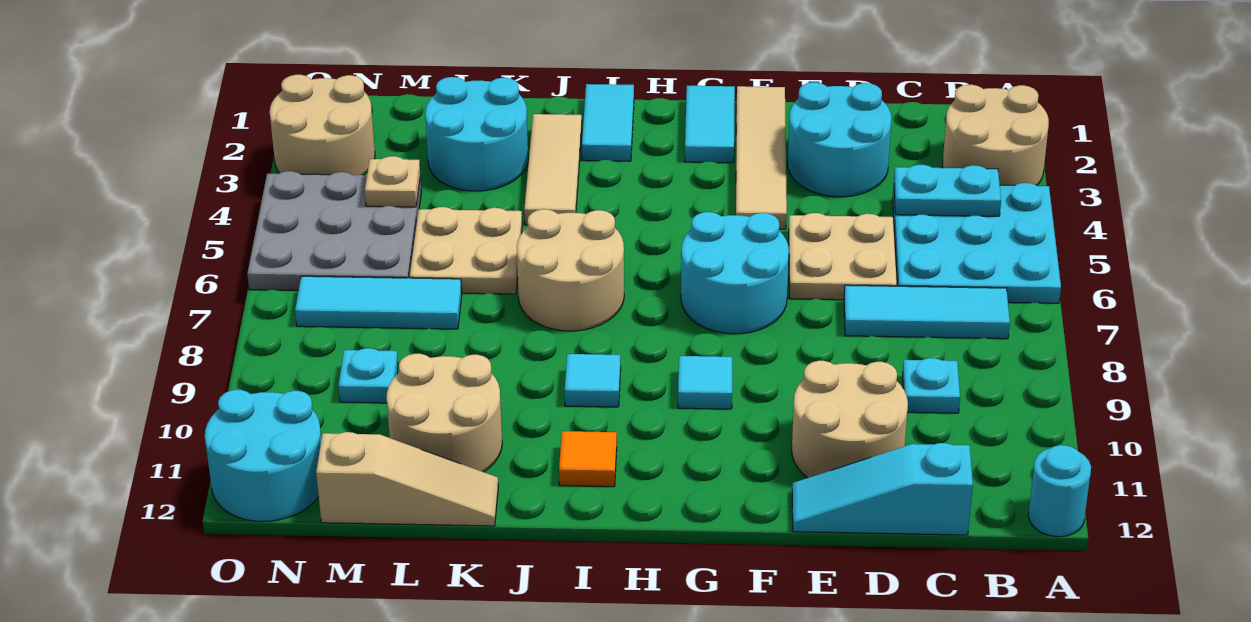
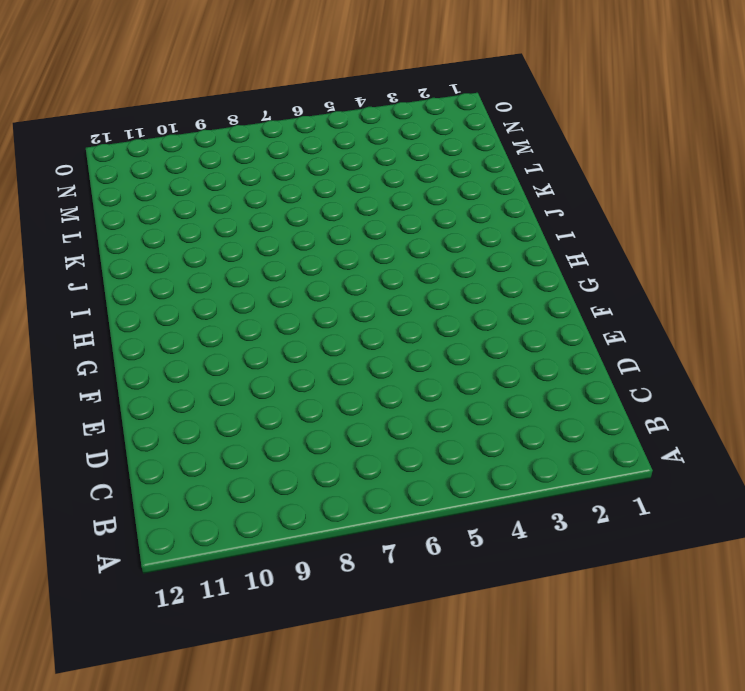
none -> tan 2x2 round brick [942,85,1049,186]
none -> cyan 3x3 plate [893,183,1061,303]
none -> cyan 1x1 round brick [1028,445,1091,537]

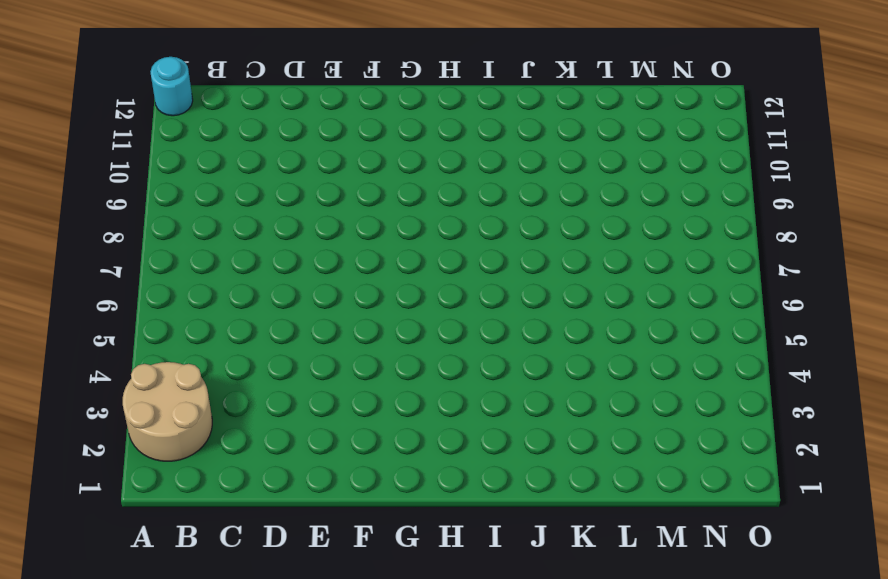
none -> cyan 3x3 plate [893,183,1061,303]
none -> cyan 1x3 tile [844,285,1010,339]
none -> cyan 1x1 plate [903,358,960,413]

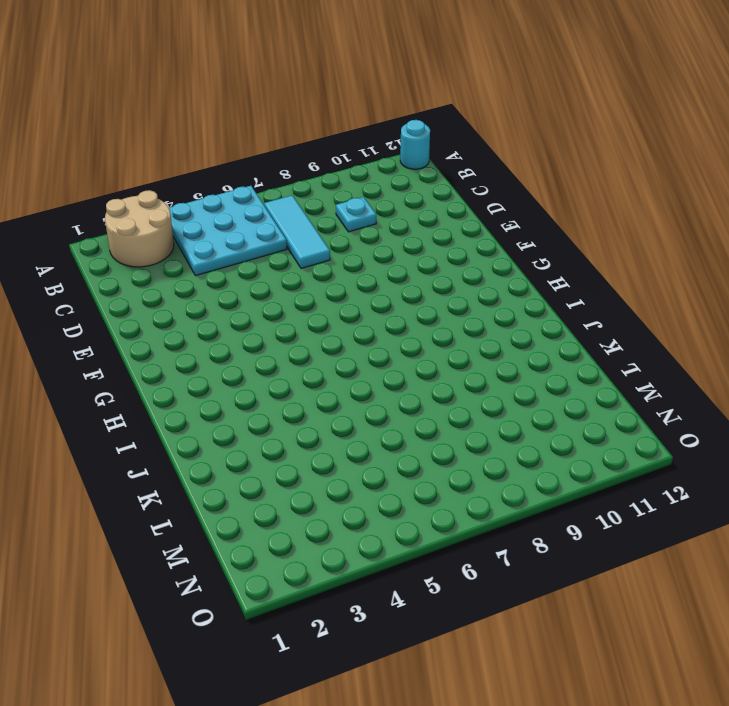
none -> cyan 1x3 slope [792,443,973,535]
none -> cyan 2x2 round brick [788,82,892,197]
none -> tan 2x2 plate [789,213,897,300]

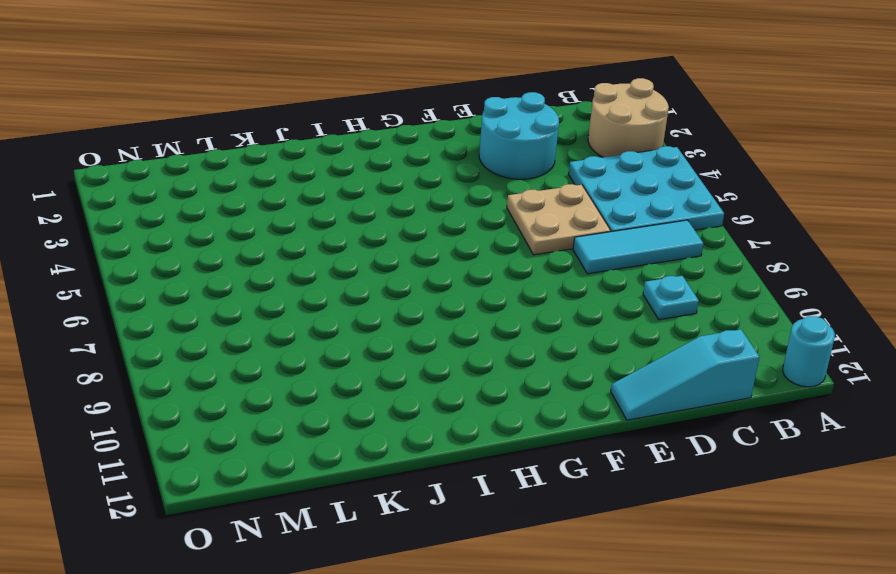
none -> tan 2x2 round brick [792,361,908,478]
none -> tan 1x4 tile [736,86,787,229]
none -> cyan 2x2 round brick [681,212,789,334]

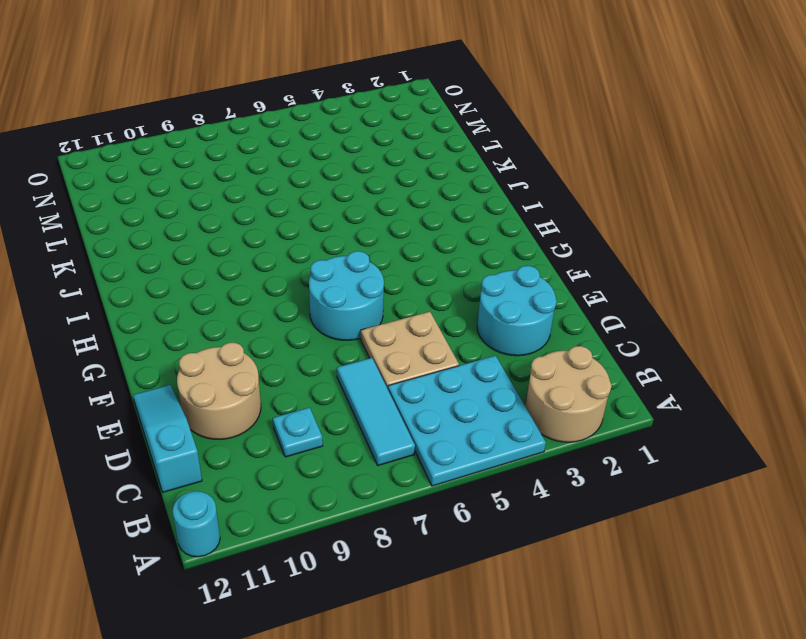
none -> tan 1x4 tile [736,86,787,229]
none -> cyan 1x2 tile [685,86,735,163]
none -> cyan 1x1 tile [678,356,732,409]

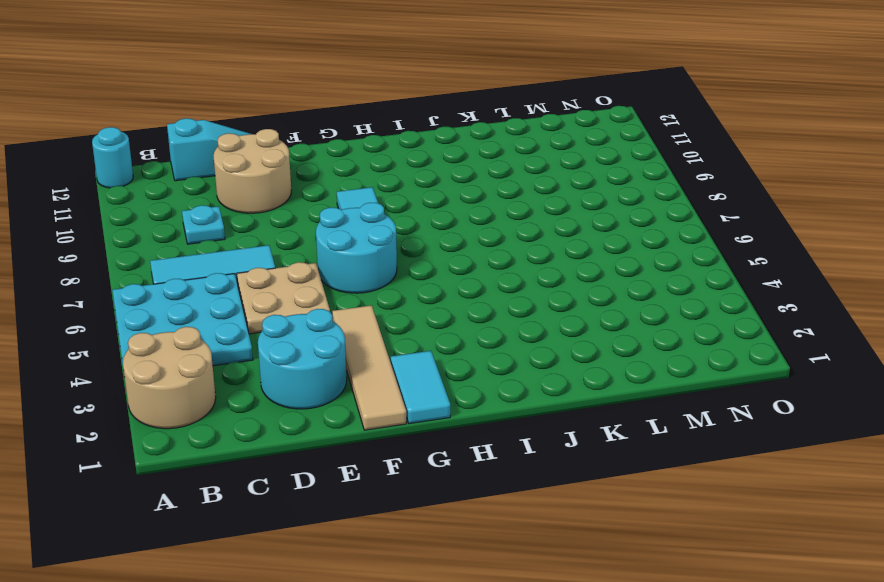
none -> cyan 1x2 tile [582,84,634,161]
none -> tan 2x2 round brick [517,209,624,331]
none -> cyan 1x1 tile [565,354,621,407]

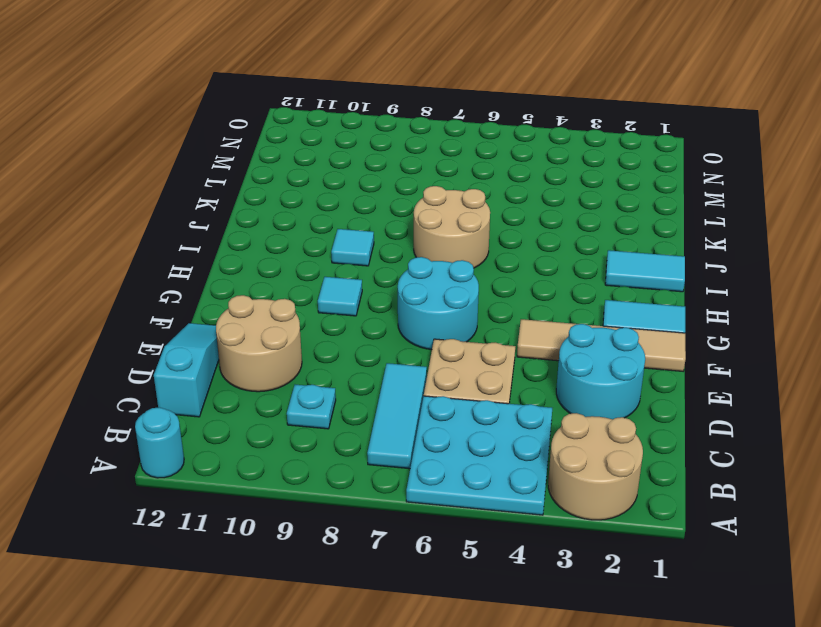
none -> orange 1x1 tile [559,431,617,487]
none -> tan 1x3 tile [524,114,582,225]
none -> cyan 2x2 round brick [425,77,528,191]

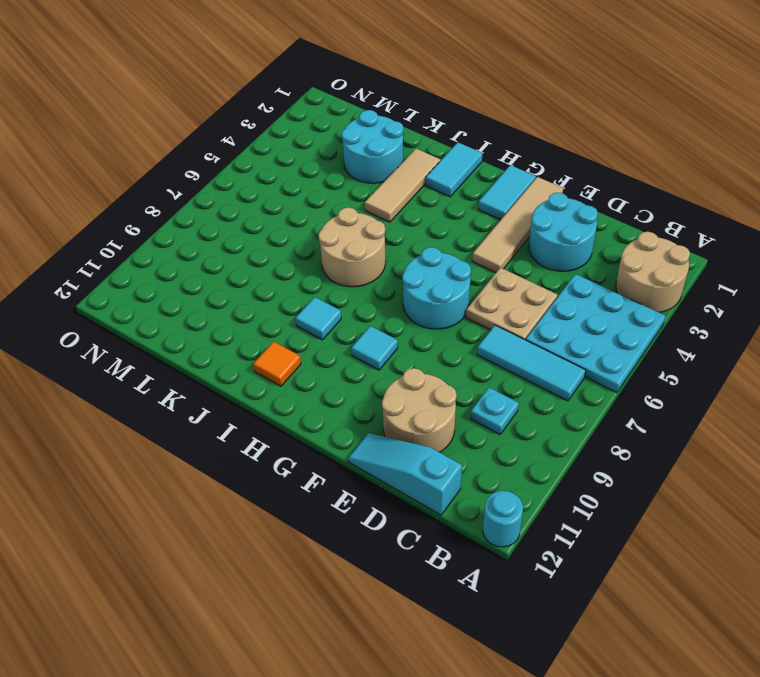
none -> tan 2x2 plate [410,207,522,294]
none -> tan 2x2 round brick [387,354,502,472]
none -> tan 1x3 slope [316,432,498,526]

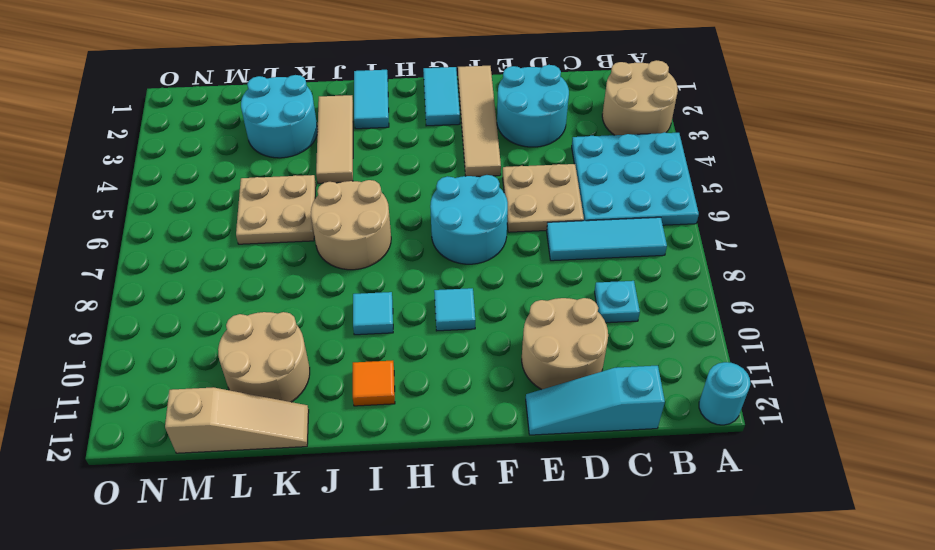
none -> cyan 1x3 tile [295,276,462,329]
none -> grey 3x3 plate [247,171,422,290]
none -> cyan 1x1 plate [338,348,398,403]

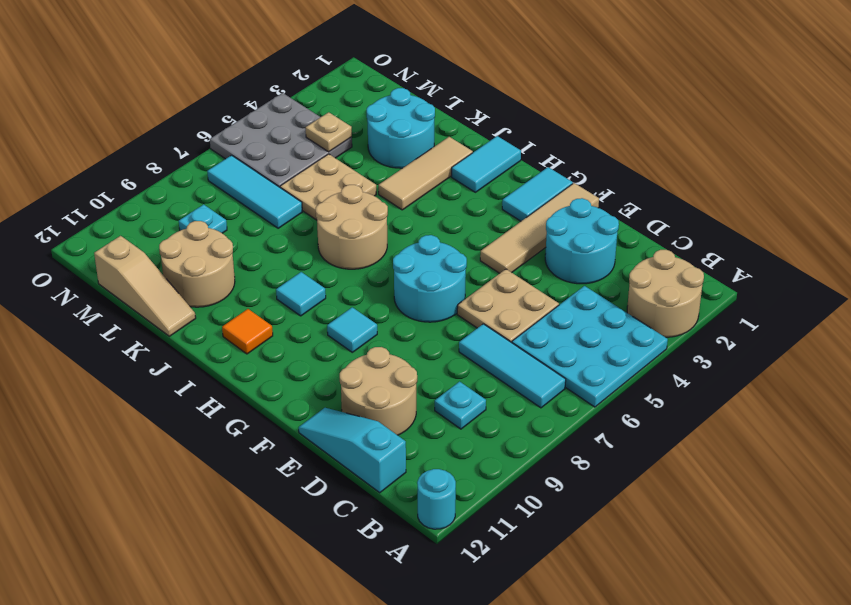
none -> tan 2x2 round brick [270,75,375,175]
none -> cyan 2x2 round brick [205,390,321,522]
none -> cyan 1x2 plate [894,165,1001,216]

